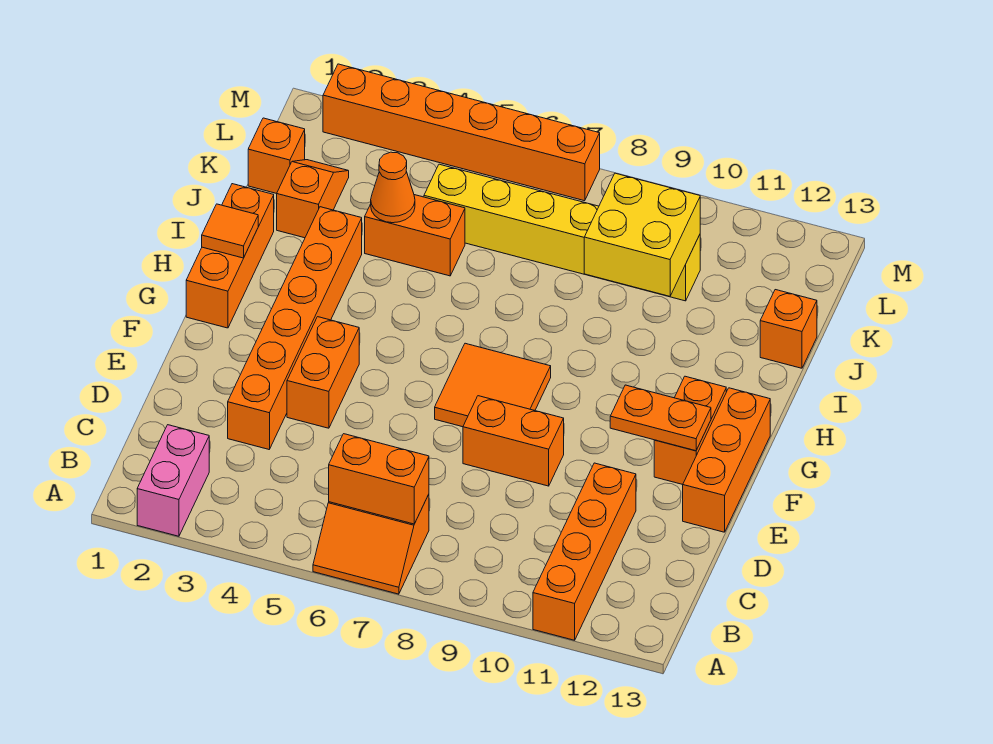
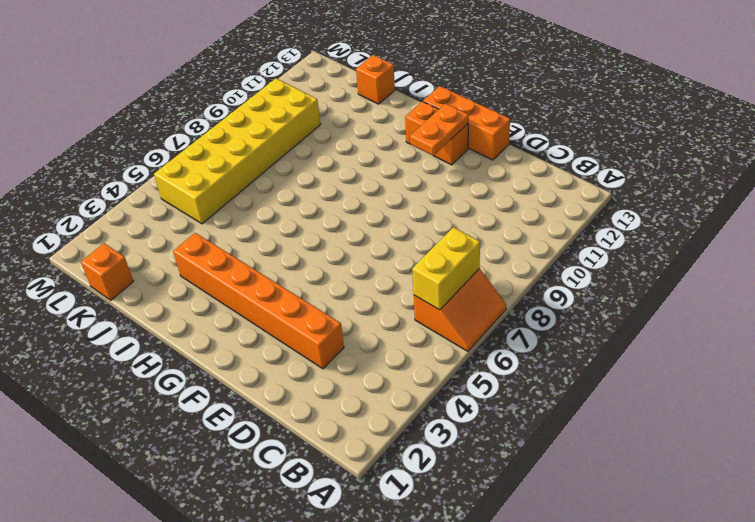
yellow 1x2 brick [412,227,480,310] -> orange 1x2 brick [329,434,429,524]
yellow 2x6 brick [154,78,321,224] -> yellow 1x6 brick [424,164,700,301]
none -> pink 1x2 brick [137,425,209,536]
none -> orange 1x4 brick [533,463,636,640]
none -> orange 1x2 brick [287,317,359,428]

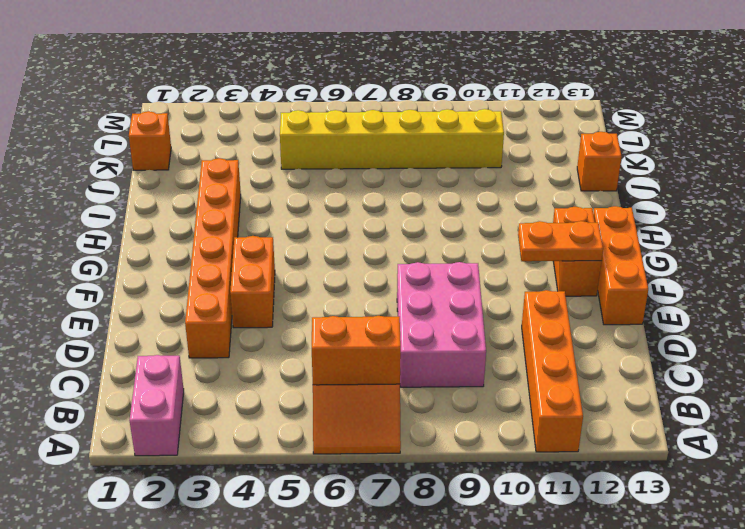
pink 2x3 brick [397,262,486,387] -> orange 1x2 brick [463,396,564,486]
none -> orange 2x2 tile [435,343,551,427]
none -> orange 1x3 brick [186,184,274,328]
none -> orange 1x2 slope [277,160,349,238]

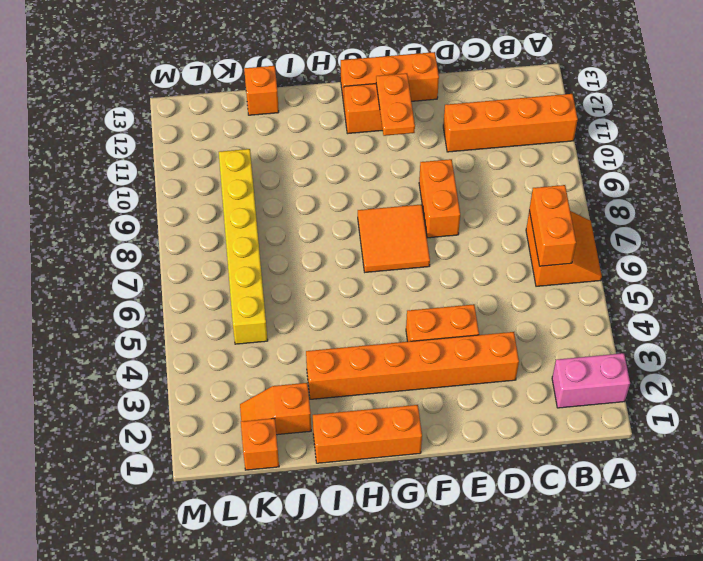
none -> orange 1x2 brick [365,195,465,276]
none -> orange 1x6 brick [323,64,600,201]
none -> orange 1x1 tile [202,204,258,258]

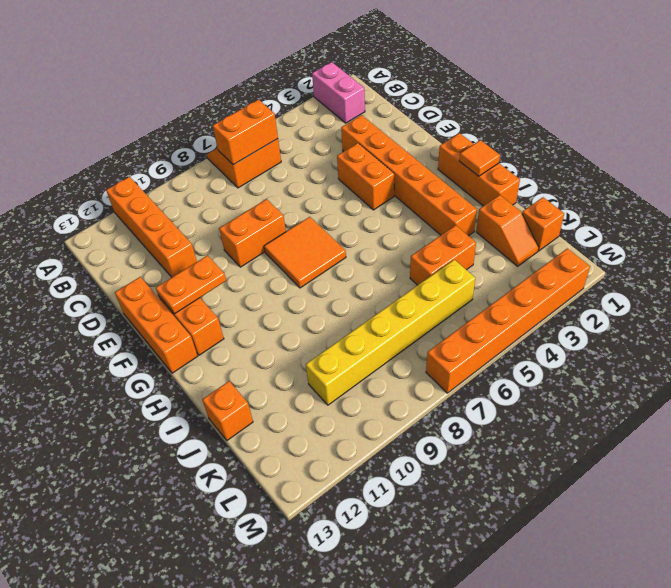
none -> orange 1x1 cone [371,152,415,223]
none -> yellow 2x2 brick [584,173,700,296]

